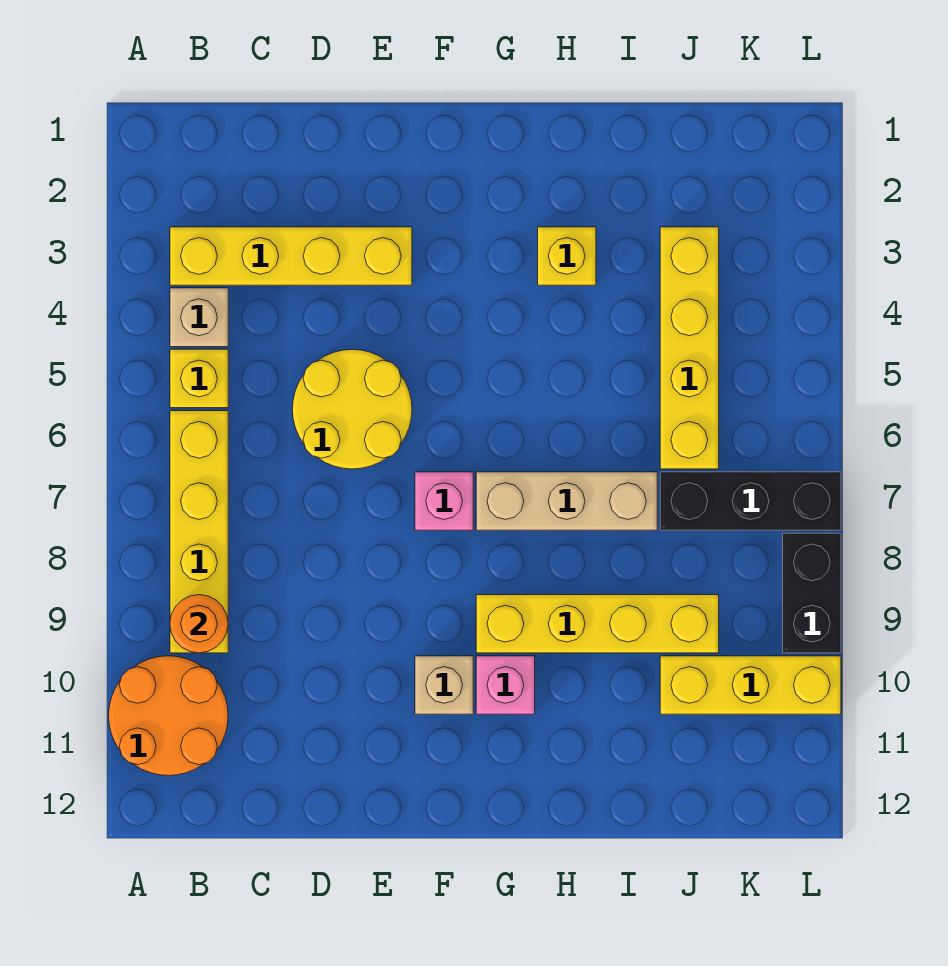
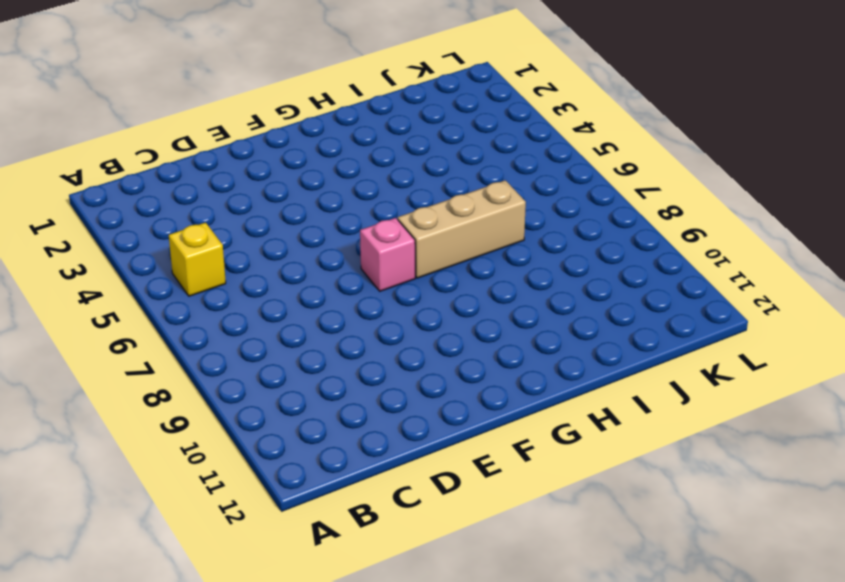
none -> orange 2x2 round brick [109,656,228,776]
none -> yellow 1x4 brick [170,227,412,285]
none -> tan 1x1 brick [170,288,228,347]

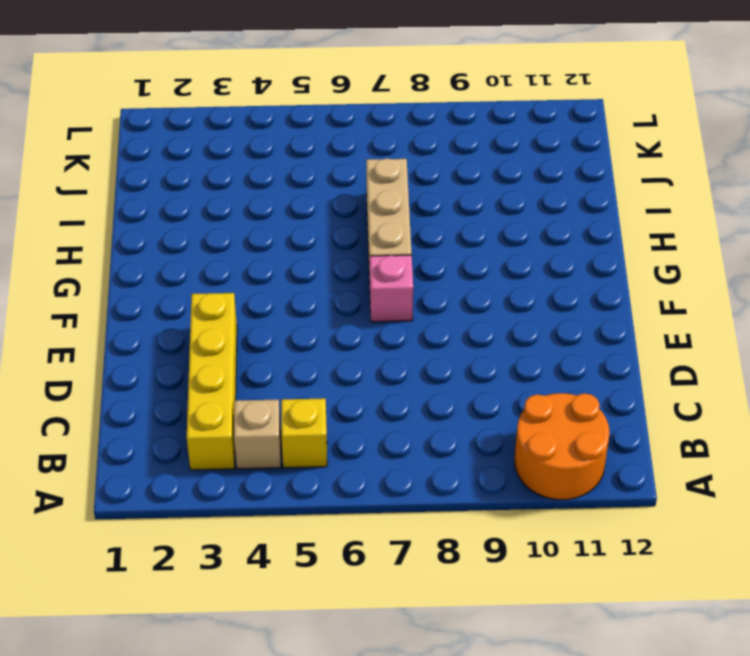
none -> yellow 1x4 brick [170,411,228,653]
none -> yellow 2x2 round brick [292,349,412,469]
none -> tan 1x1 brick [415,656,473,714]

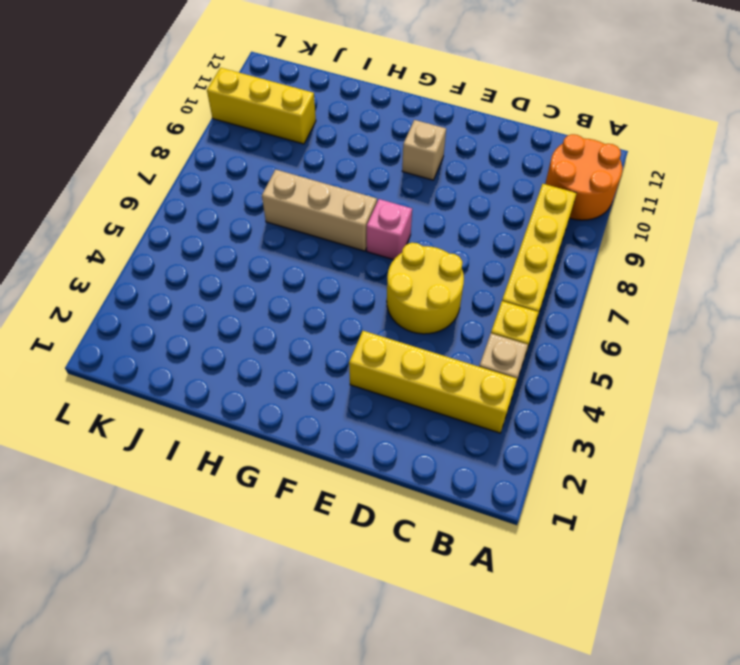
none -> yellow 1x4 brick [476,595,719,653]
none -> pink 1x1 brick [476,656,535,714]
none -> yellow 1x1 brick [538,227,596,285]

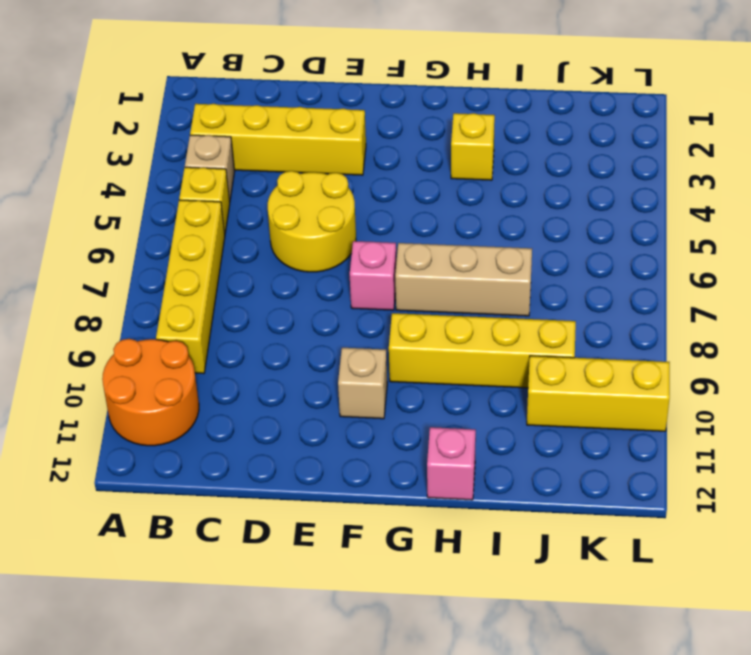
pink 1x1 brick [427,427,476,500] -> pink 1x1 brick moved to [476,656,535,714]
none -> yellow 1x4 brick [660,227,719,469]
none -> black 1x3 brick [660,472,841,530]
none -> black 1x2 brick [783,533,841,653]

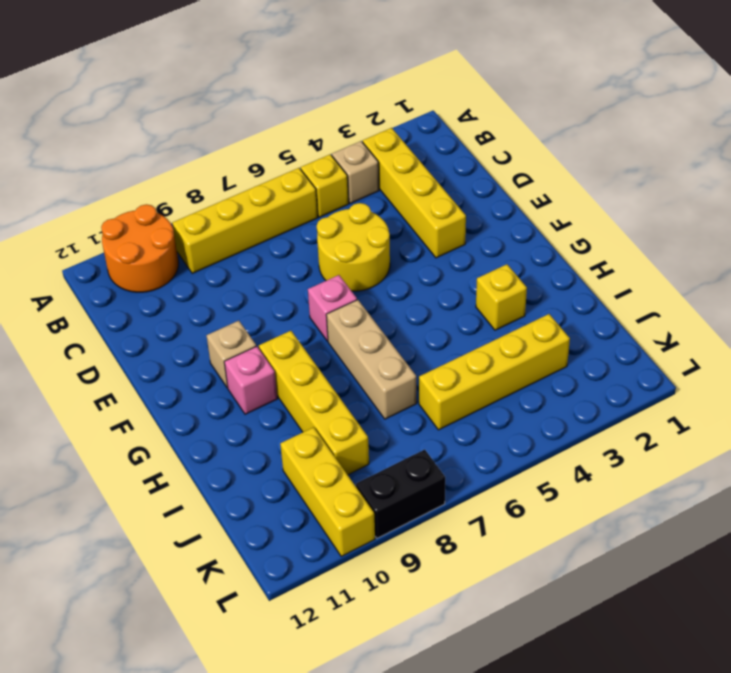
none -> black 1x3 brick [660,472,841,530]
none -> orange 1x1 round brick [170,595,228,653]

